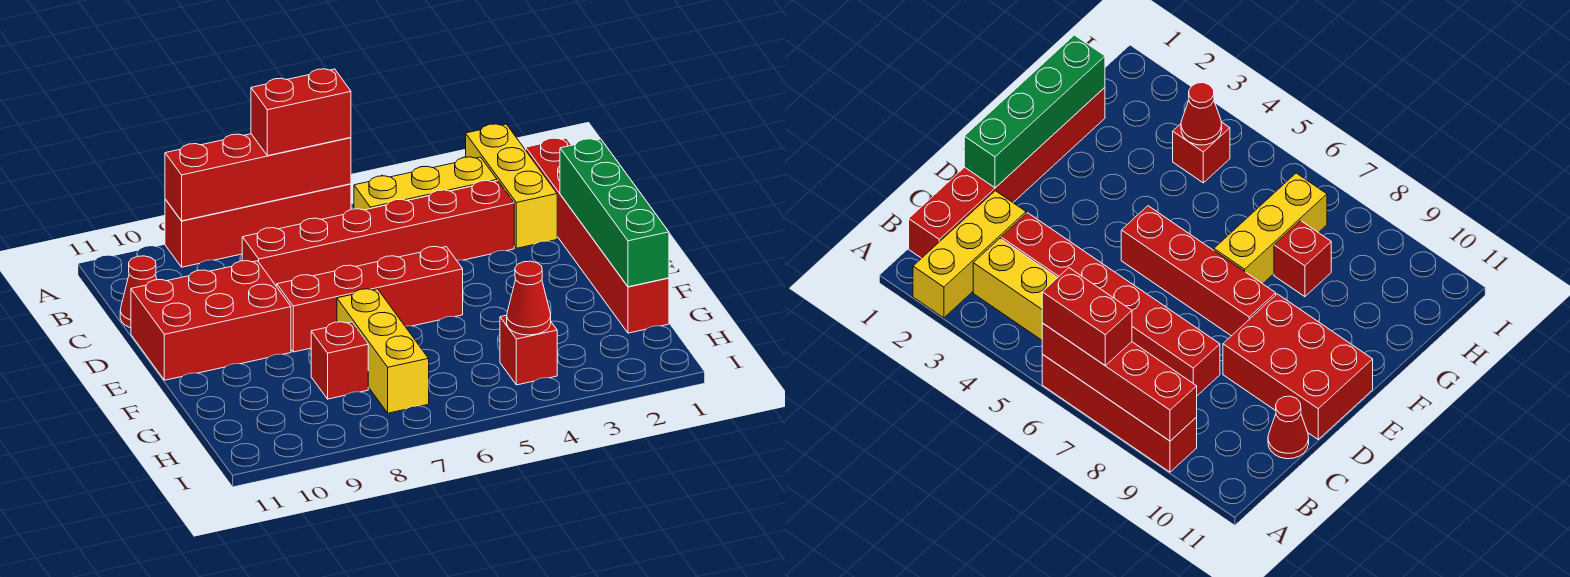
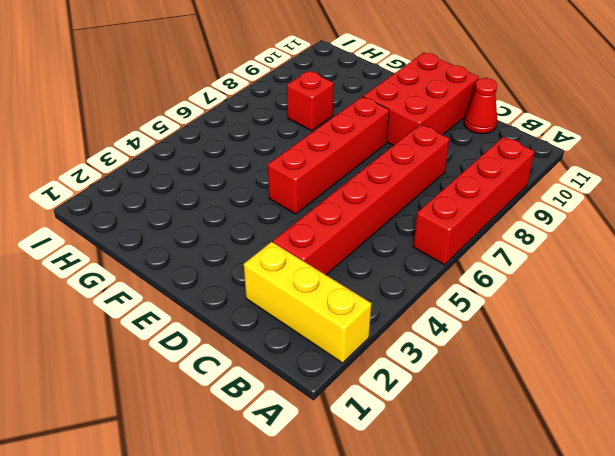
none -> red 1x6 brick [526,138,669,333]
none -> yellow 1x3 brick [354,157,497,210]
none -> yellow 1x3 brick [337,289,429,413]

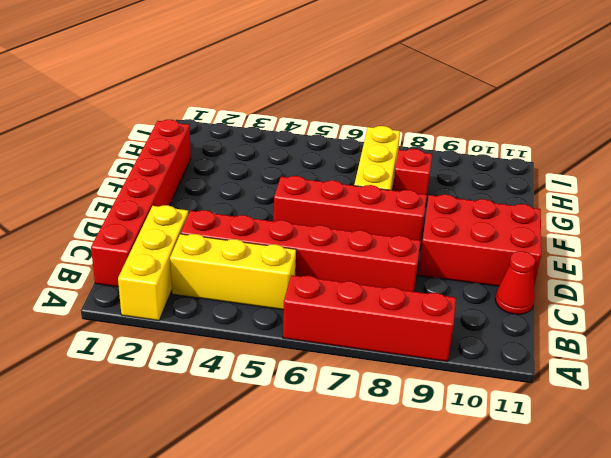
none -> red 1x1 brick [500,315,557,385]
none -> red 1x4 brick [165,134,351,221]
none -> green 1x4 brick [560,139,669,287]

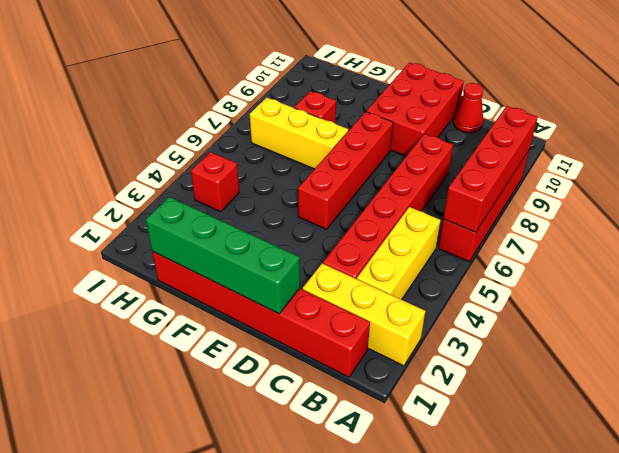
none -> red 1x1 cone [507,261,551,335]
none -> red 1x2 brick [251,69,351,156]

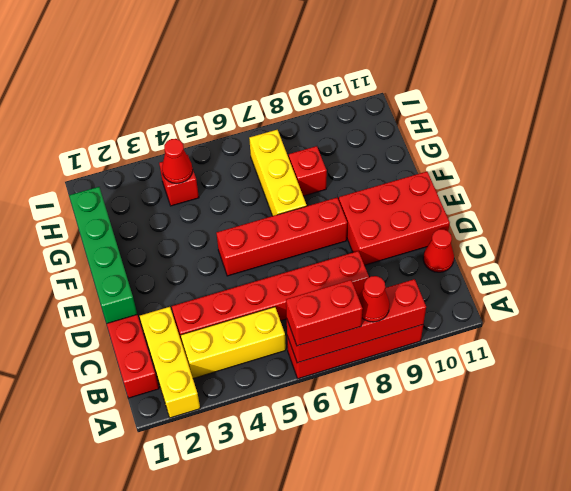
red 1x1 cone [358,276,390,322] -> none

